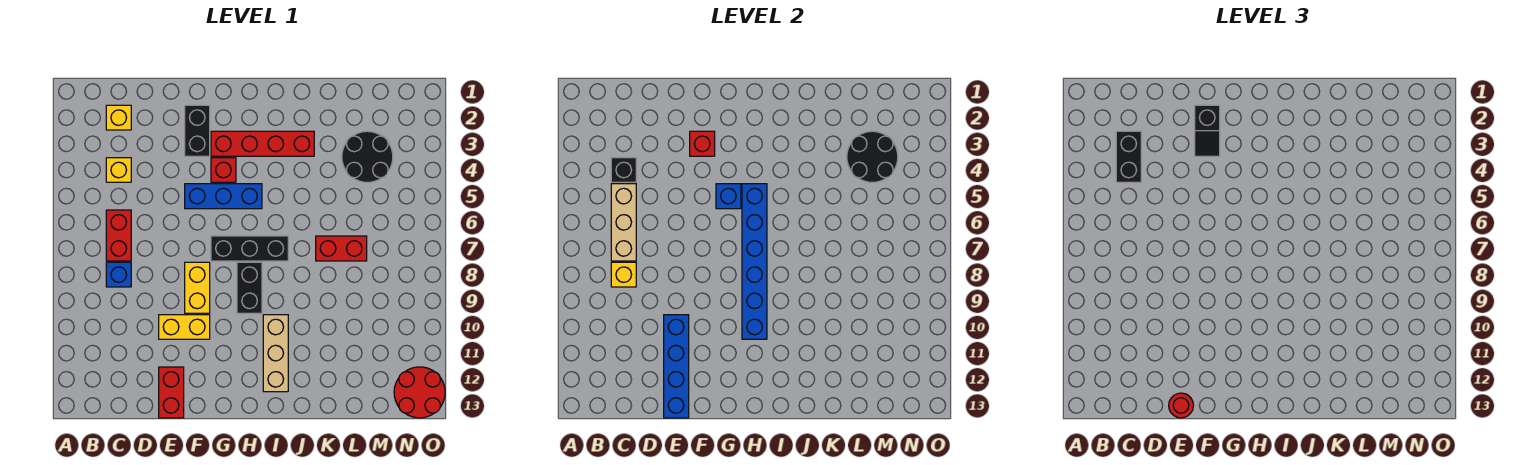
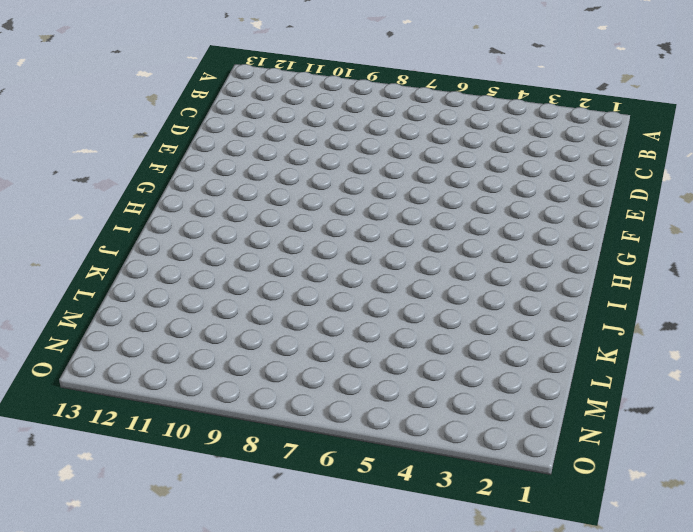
none -> yellow 1x1 brick [106,105,131,130]
none -> yellow 1x1 brick [106,158,131,182]
none -> red 1x2 brick [106,210,131,261]

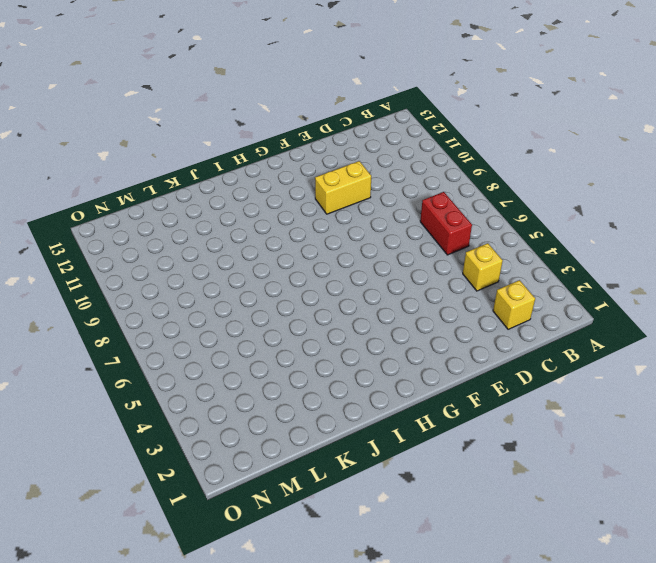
none -> blue 1x1 brick [106,262,131,287]
none -> red 1x2 brick [159,367,184,418]
none -> black 1x2 brick [185,105,210,156]

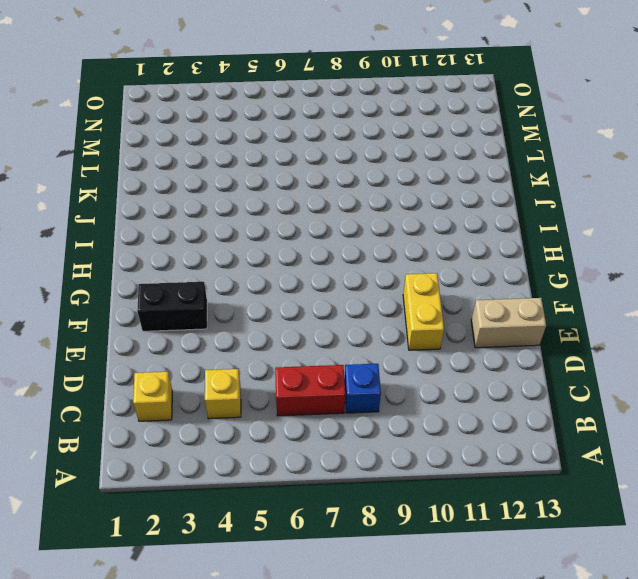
tan 1x2 brick [471,298,546,348] -> red 1x2 brick [159,367,184,418]
none -> blue 1x3 brick [185,184,262,209]
none -> yellow 1x2 brick [185,262,210,313]
none -> red 1x4 brick [211,131,314,156]

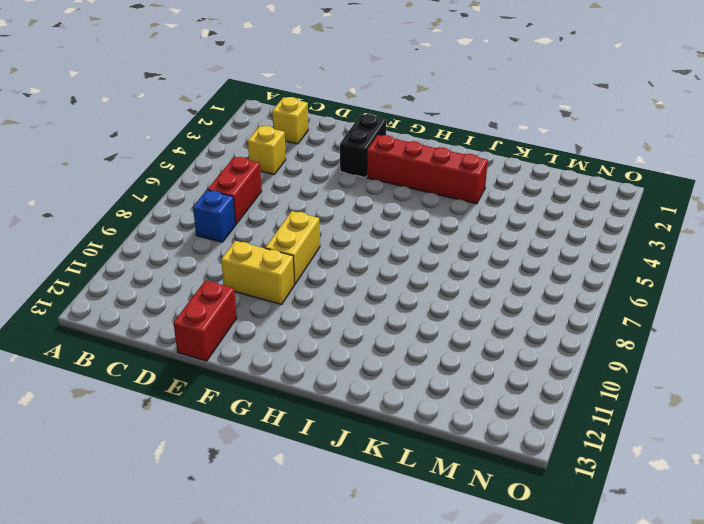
none -> blue 1x3 brick [185,184,262,209]
none -> red 1x1 brick [211,158,236,182]
none -> black 1x3 brick [211,236,288,261]

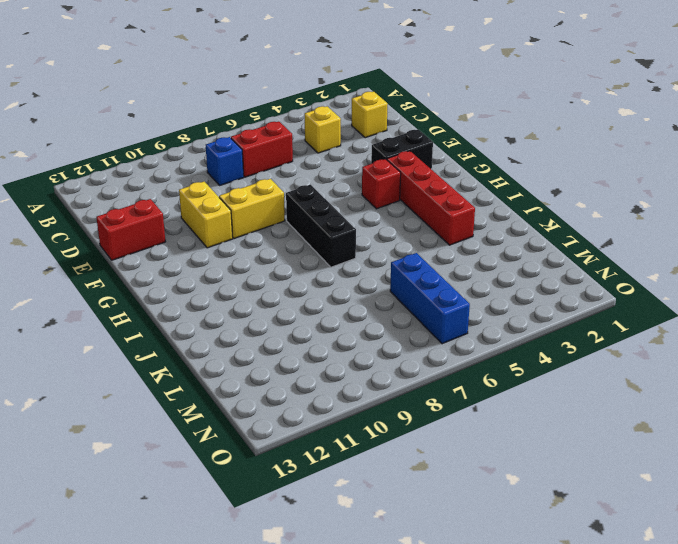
blue 1x3 brick [390,253,470,344] -> blue 1x3 brick moved to [185,184,262,209]
none -> black 1x2 brick [237,262,262,313]
none -> tan 1x3 brick [263,315,288,392]
none -> red 1x2 brick [316,236,367,261]

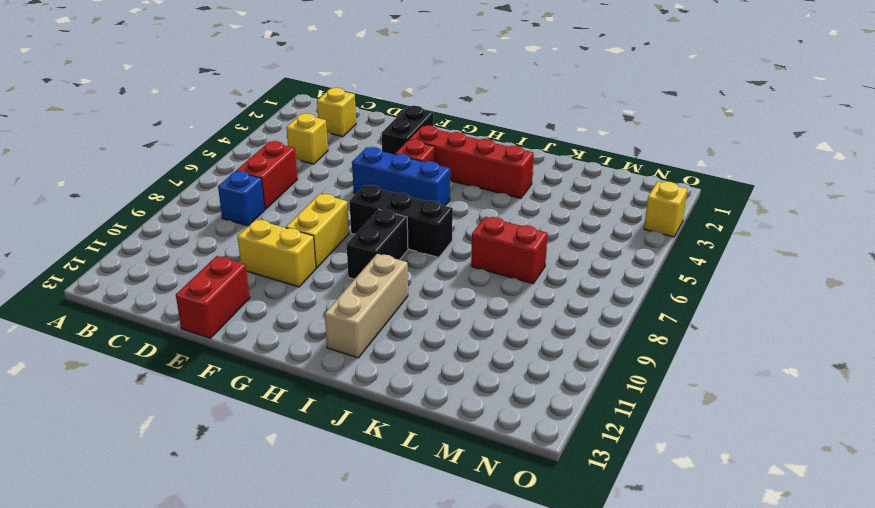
yellow 1x1 brick [644,182,687,237] -> yellow 1x1 brick moved to [611,262,636,287]
none -> black 2x2 round brick [342,131,393,182]
none -> red 2x2 round brick [394,367,445,418]
none -> black 1x1 brick [611,158,636,182]

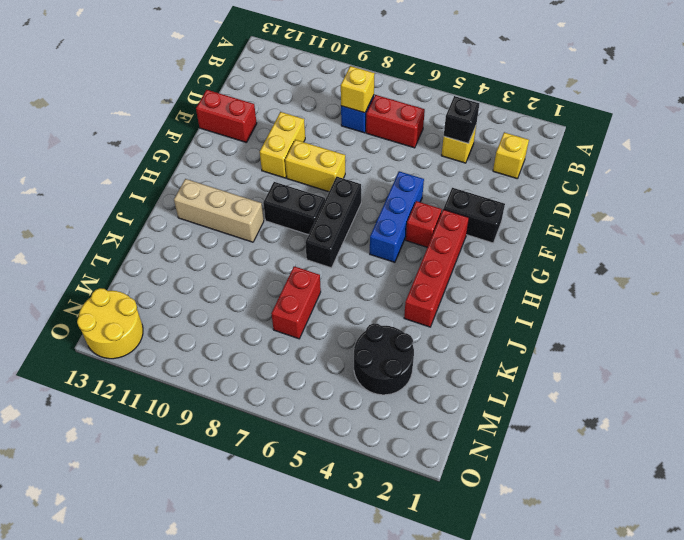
yellow 2x2 round brick [77,288,143,359] -> red 2x2 round brick [394,367,445,418]
none -> tan 1x3 brick [611,184,636,261]
none -> blue 1x4 brick [664,315,689,418]
none -> red 1x1 brick [690,131,715,156]

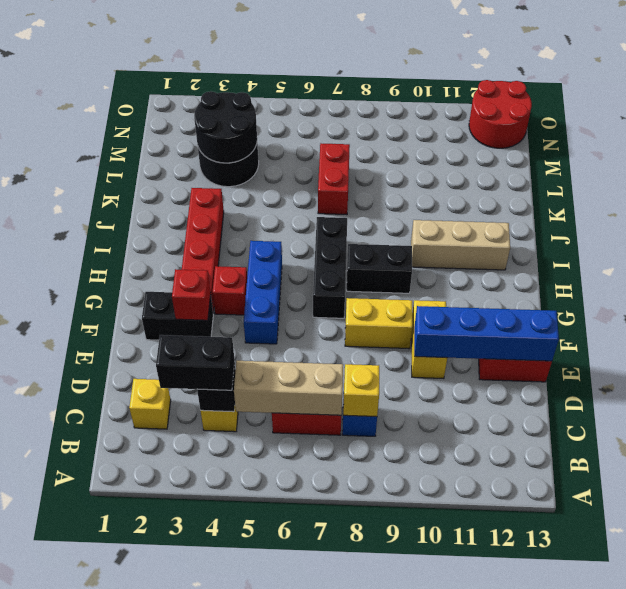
none -> blue 1x1 brick [716,184,741,209]
none -> blue 1x6 brick [742,184,767,339]
none -> red 1x1 round brick [1169,393,1193,418]

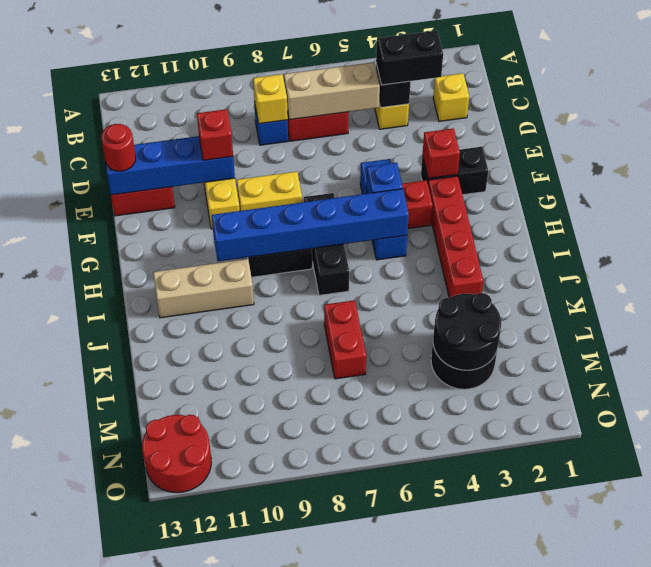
red 1x1 brick [197,109,233,160] -> none
none -> black 1x2 slope [1195,105,1220,156]

